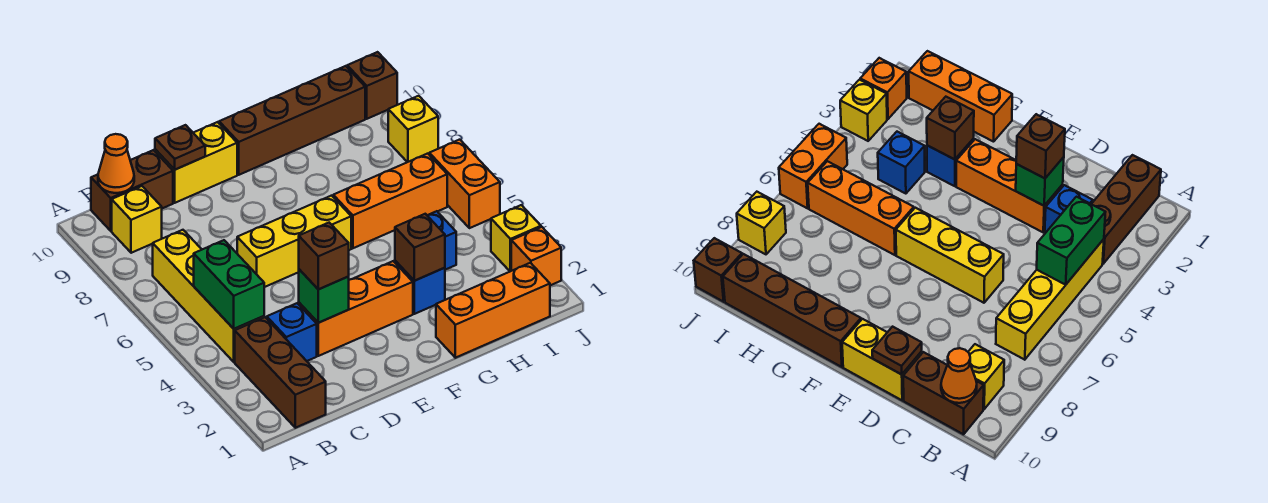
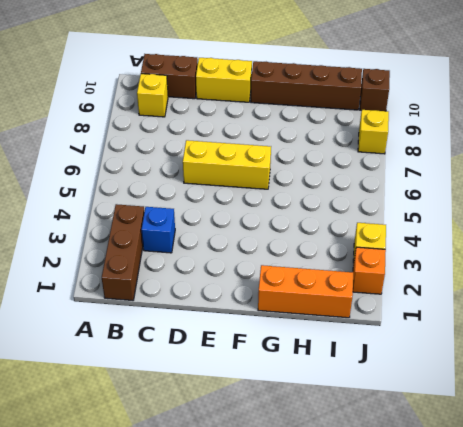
none -> yellow 1x4 brick [153,230,264,362]
none -> orange 1x3 brick [299,261,413,356]
none -> blue 1x1 brick [395,261,445,314]

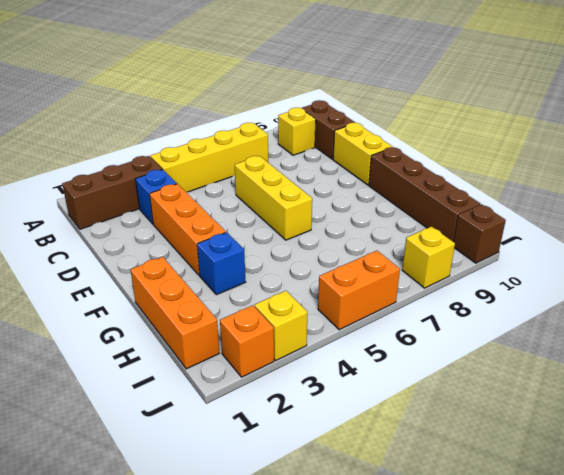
none -> orange 1x3 brick [333,154,447,248]
none -> blue 1x1 brick [427,211,456,270]
none -> green 1x2 brick [194,240,264,329]

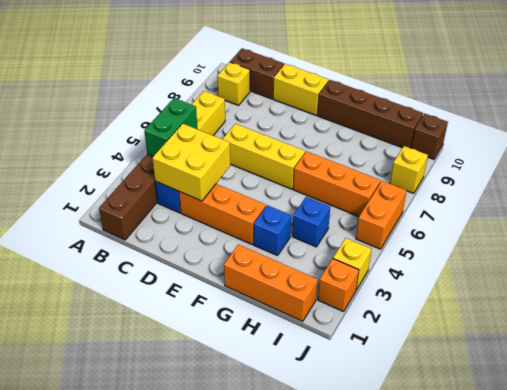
yellow 2x2 brick [152,124,230,201] -> green 1x1 brick [299,269,349,323]
none -> orange 1x1 cone [98,134,134,193]
none -> brown 1x1 plate [155,125,205,170]
none -> brown 1x1 brick [395,214,445,281]

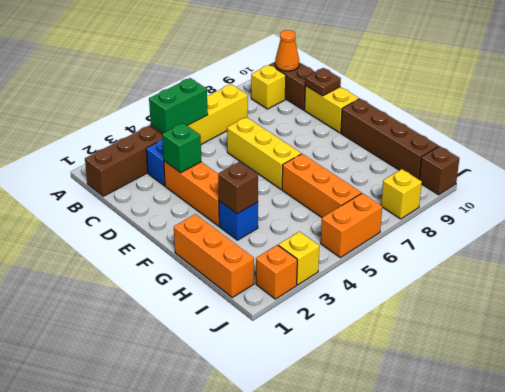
none -> blue 1x1 brick [427,211,456,270]
none -> brown 1x1 brick [299,223,349,289]

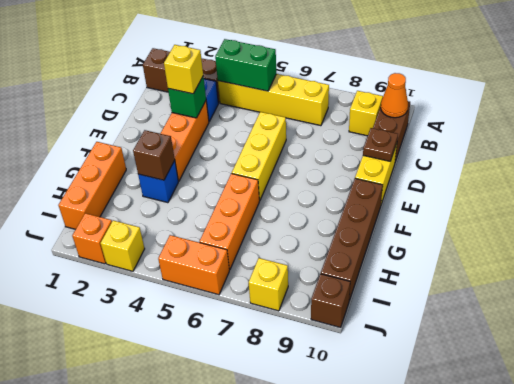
yellow 1x1 brick [164,45,203,94] -> brown 1x1 brick [299,223,349,289]
none -> blue 1x1 brick [427,211,456,270]

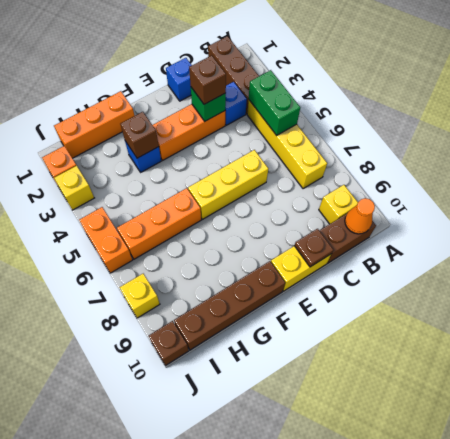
blue 1x1 brick [166,58,192,101] -> blue 1x1 brick moved to [427,211,456,270]

